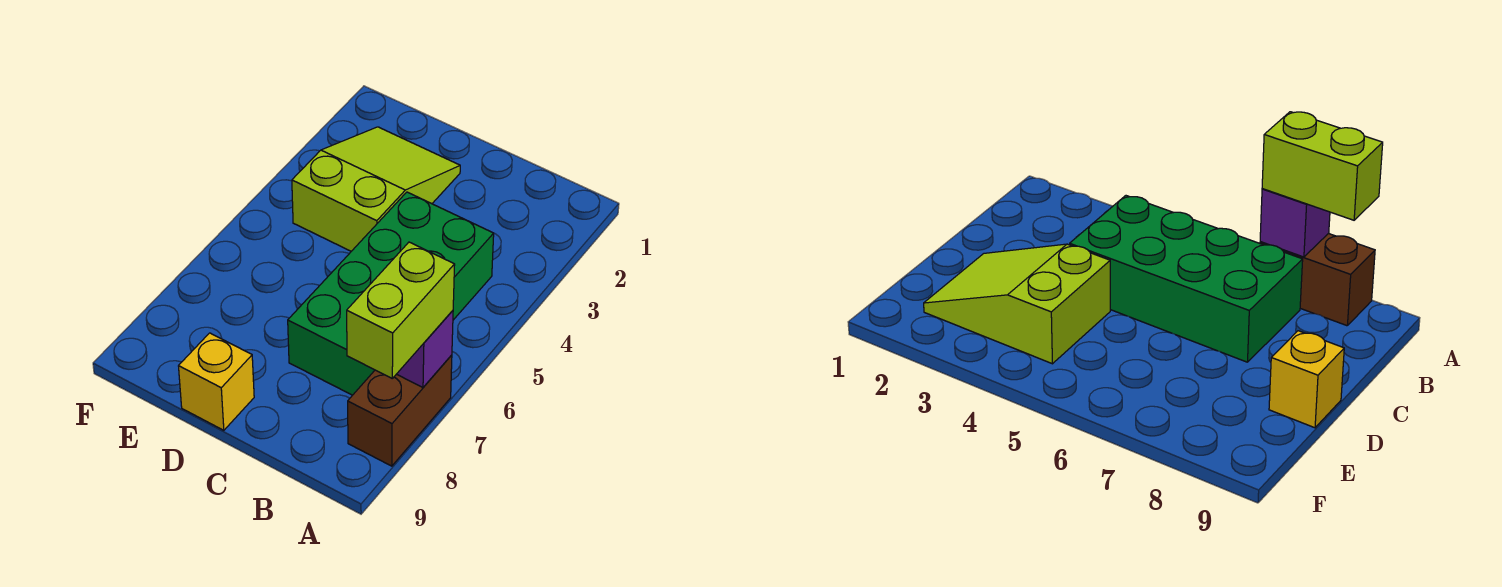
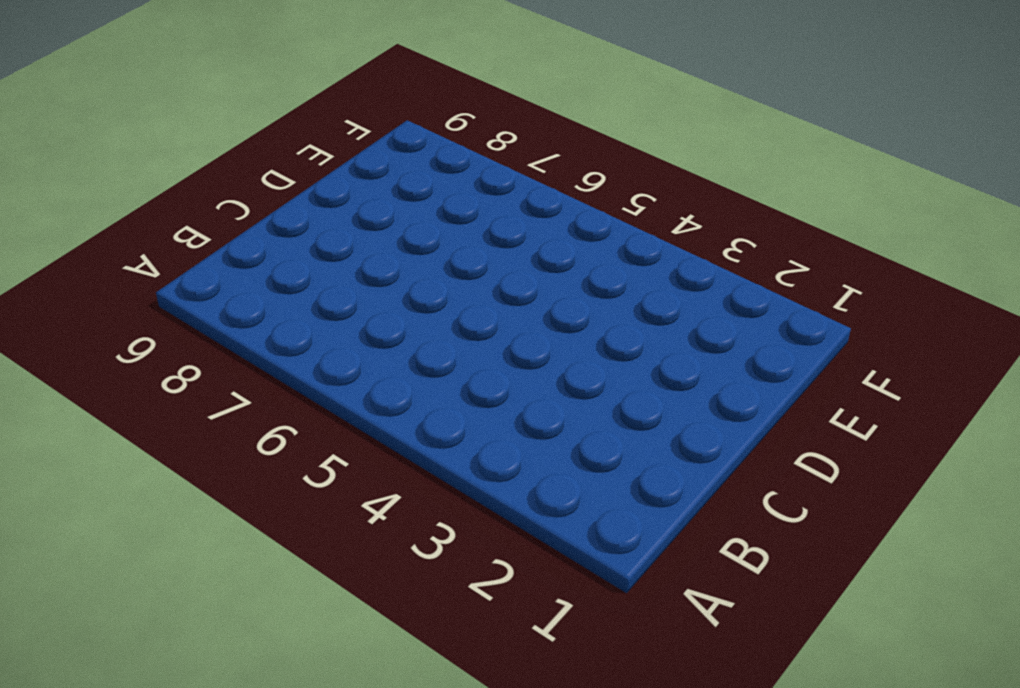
none -> brown 1x2 brick [348,355,452,466]
none -> green 2x4 brick [288,192,494,395]

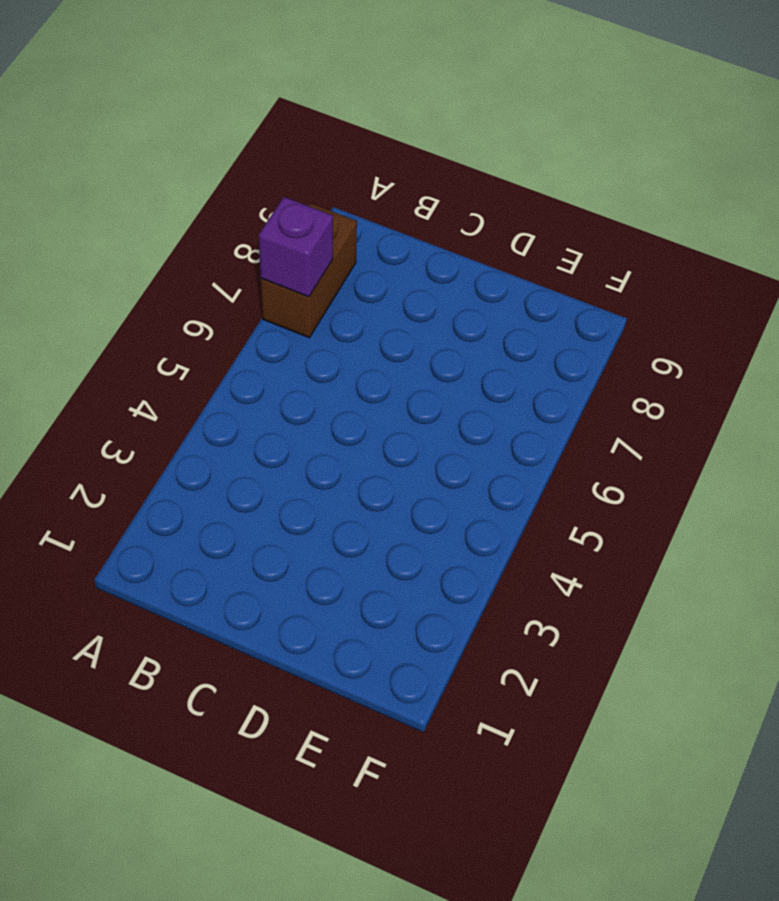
none -> green 2x4 brick [288,192,494,395]
none -> lime 2x3 slope [292,127,460,251]

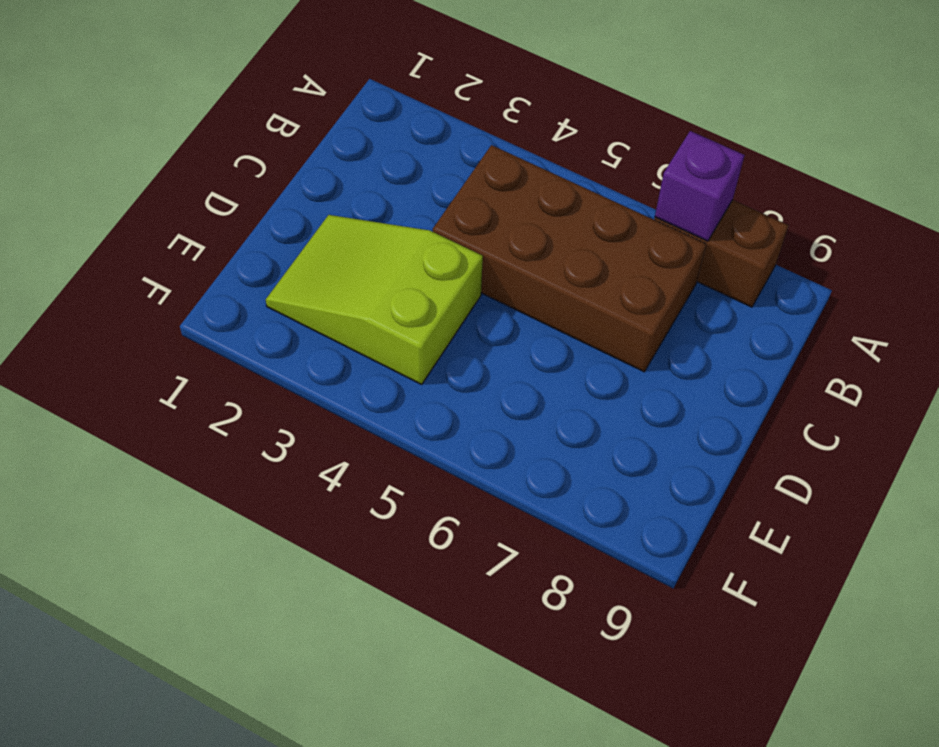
brown 2x4 brick [433,145,706,372] -> green 2x4 brick [288,192,494,395]
none -> yellow 1x1 brick [179,333,254,430]
none -> lime 1x2 brick [347,242,455,378]

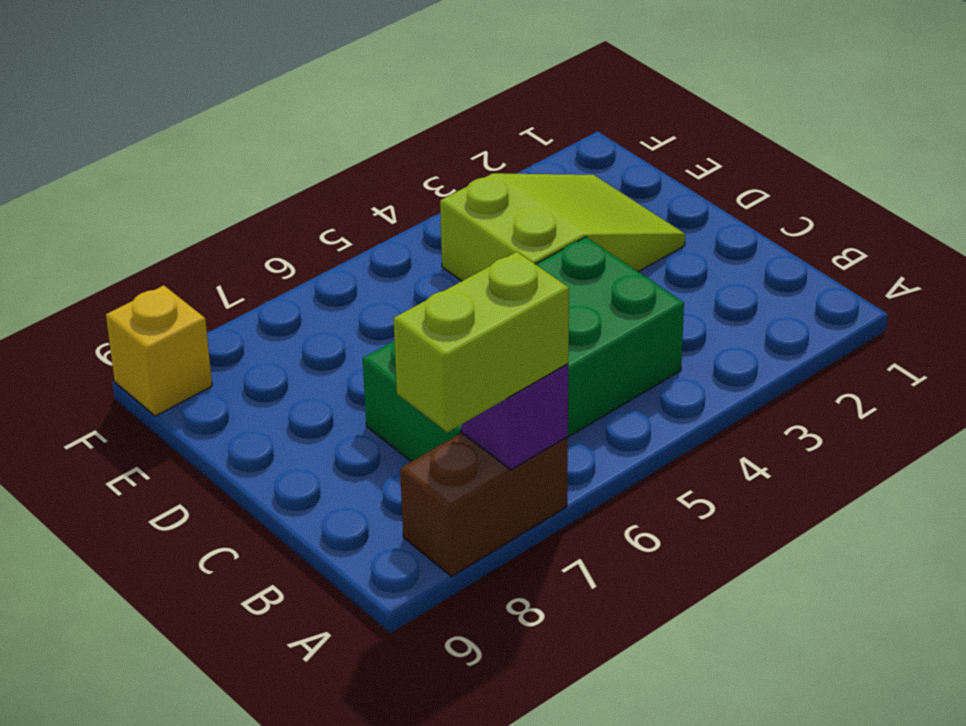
yellow 1x1 brick [106,285,212,416] -> yellow 1x1 brick moved to [179,333,254,430]

